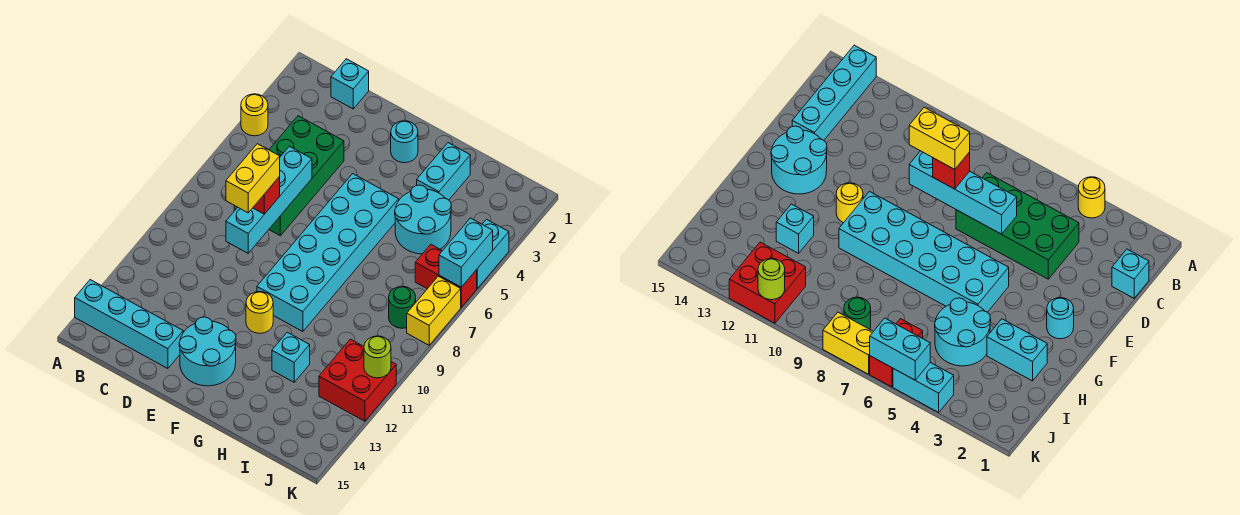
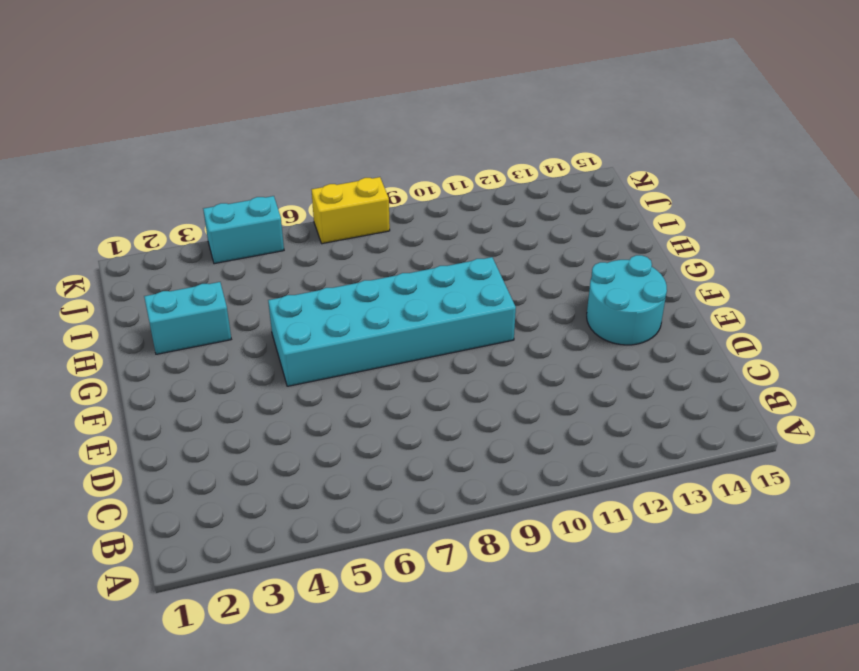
none -> yellow 1x1 round brick [241,94,268,136]
none -> cyan 1x4 brick [75,280,183,369]
none -> cyan 1x1 brick [331,59,369,109]

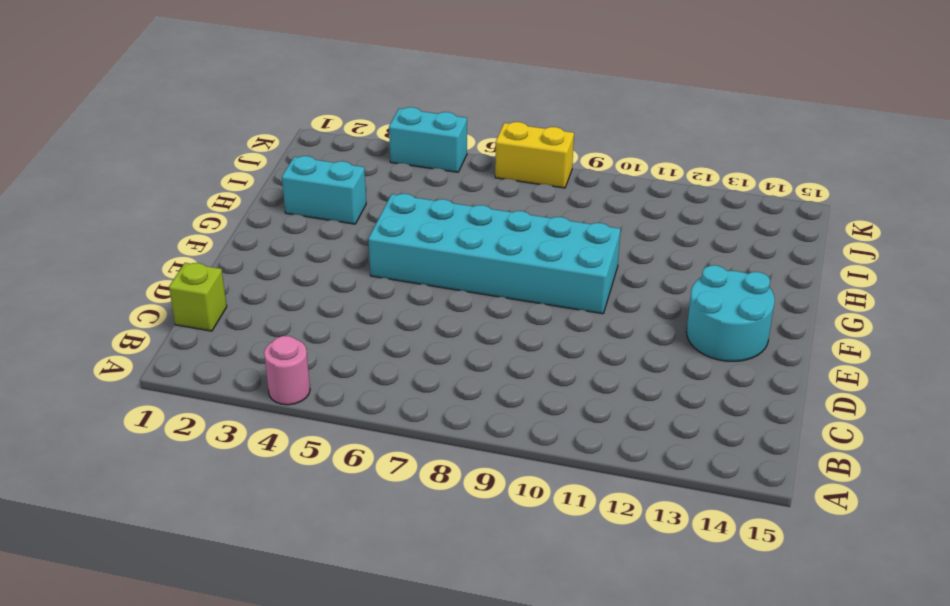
pink 1x1 round brick [264,336,310,405] -> yellow 1x1 round brick [241,94,268,136]
lime 1x1 brick [169,263,227,331] -> cyan 1x1 brick [331,59,369,109]
none -> cyan 1x4 brick [75,280,183,369]
none -> green 2x4 brick [234,116,344,236]
none -> cyan 1x1 round brick [391,121,418,163]

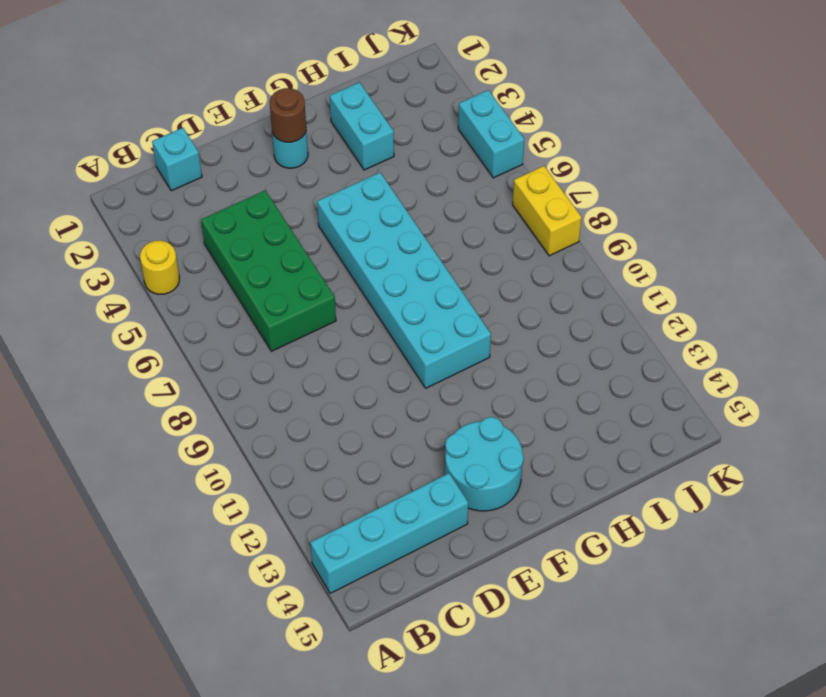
brown 1x1 round brick [270,88,306,142] -> none
none -> yellow 1x1 round brick [246,292,273,333]
none -> cyan 2x2 round brick [395,185,451,254]
none -> cyan 1x1 brick [272,332,310,382]

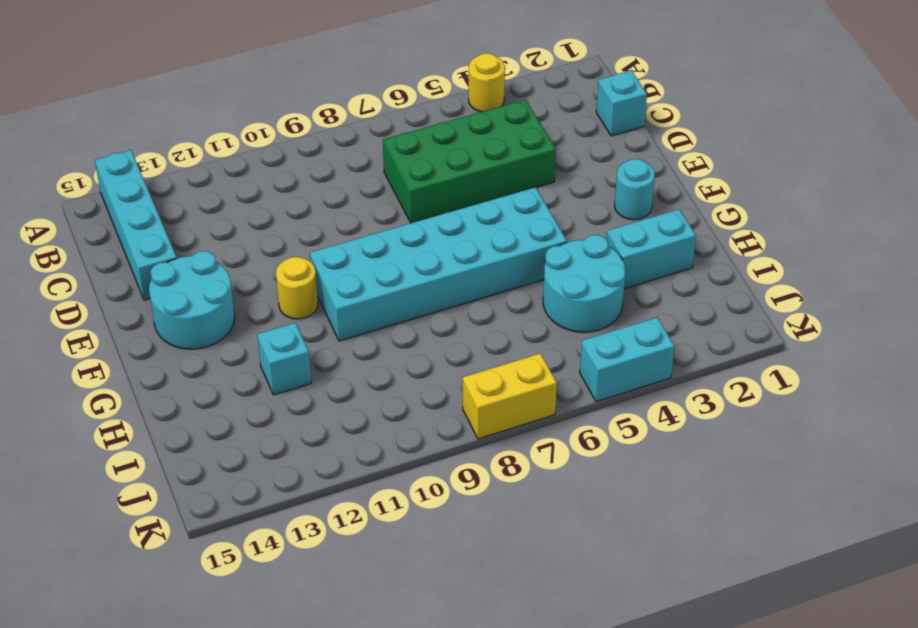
none -> red 1x2 brick [415,245,477,307]
none -> green 1x1 round brick [389,286,416,328]
none -> red 2x2 brick [319,339,396,421]

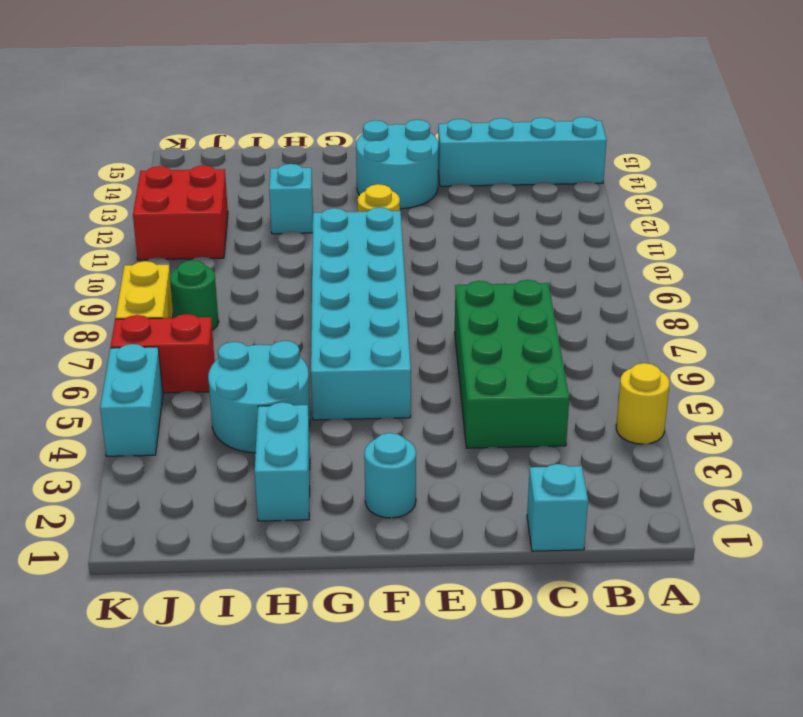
none -> cyan 1x4 brick [226,146,312,253]
none -> cyan 1x2 brick [439,218,493,287]
none -> lime 1x1 round brick [364,336,391,378]

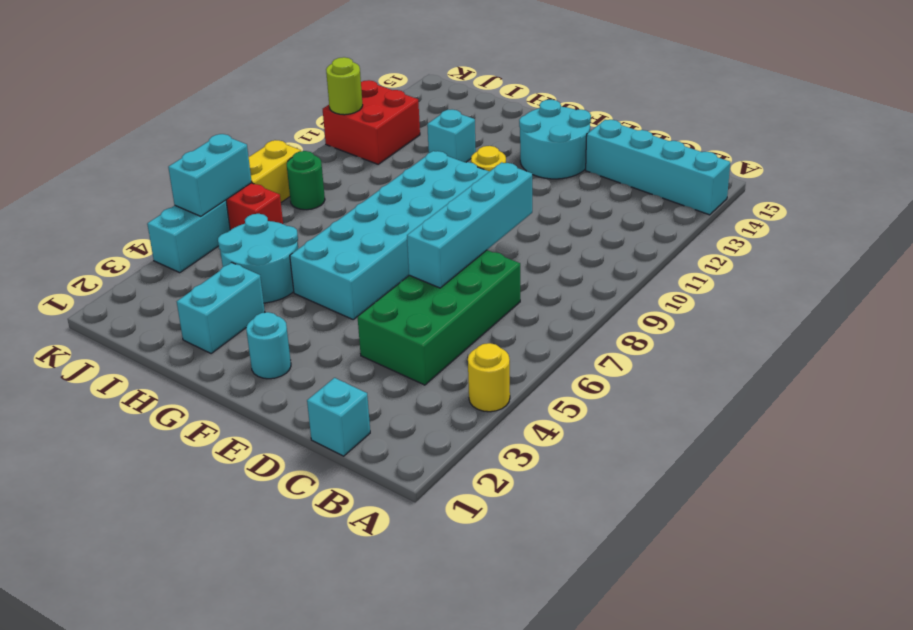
none -> red 1x1 brick [253,177,280,214]
none -> yellow 1x2 brick [226,144,280,213]

